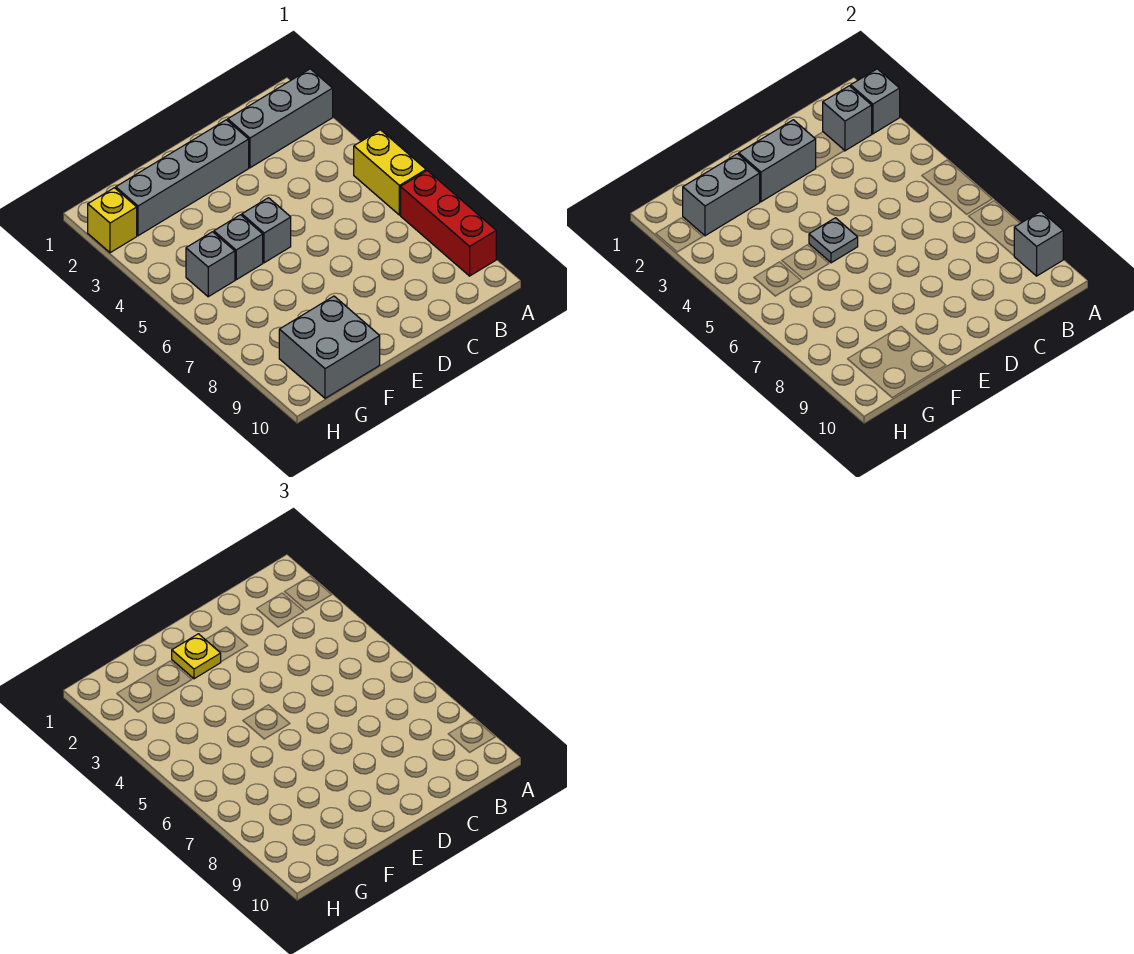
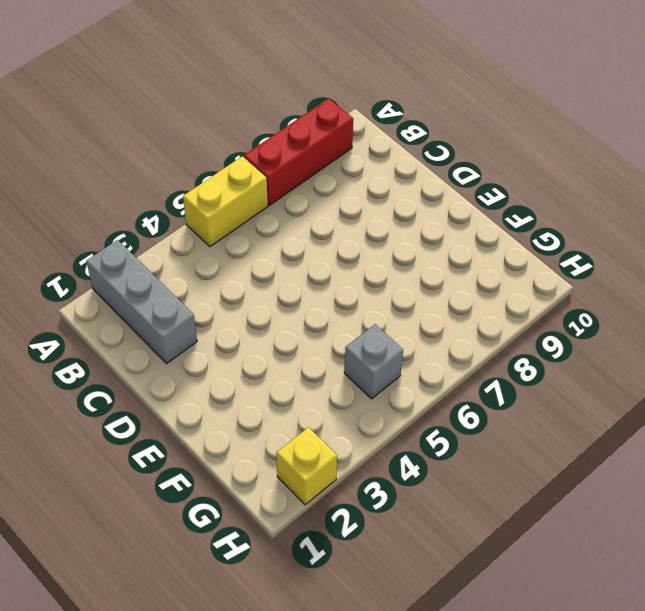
none -> grey 1x4 brick [116,120,249,236]
none -> grey 1x1 brick [242,198,291,263]
none -> grey 1x1 brick [214,215,263,280]

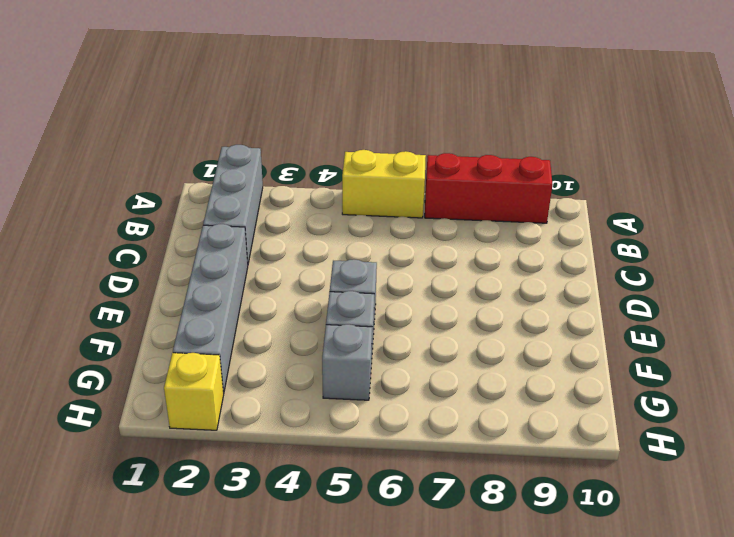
none -> grey 2x2 brick [279,296,380,398]
none -> grey 1x1 brick [851,69,900,134]
none -> grey 1x1 brick [1014,211,1063,276]

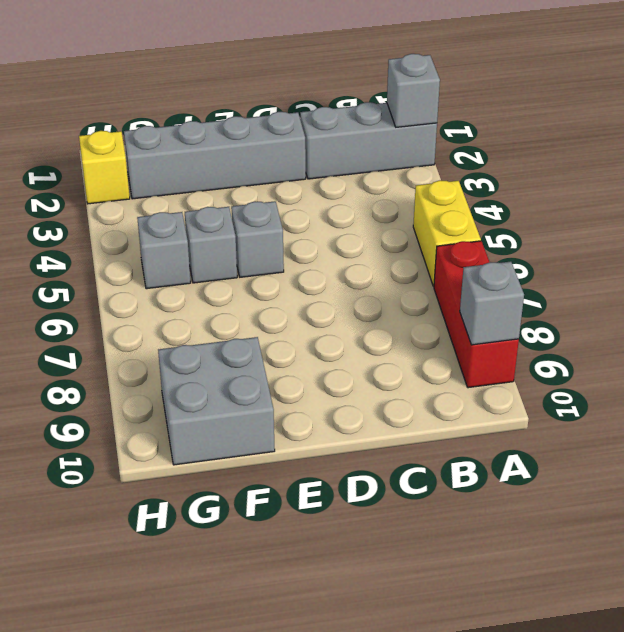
none -> grey 1x1 brick [823,86,872,151]
none -> grey 1x2 brick [739,120,816,202]
none -> grey 1x1 plate [809,218,858,263]

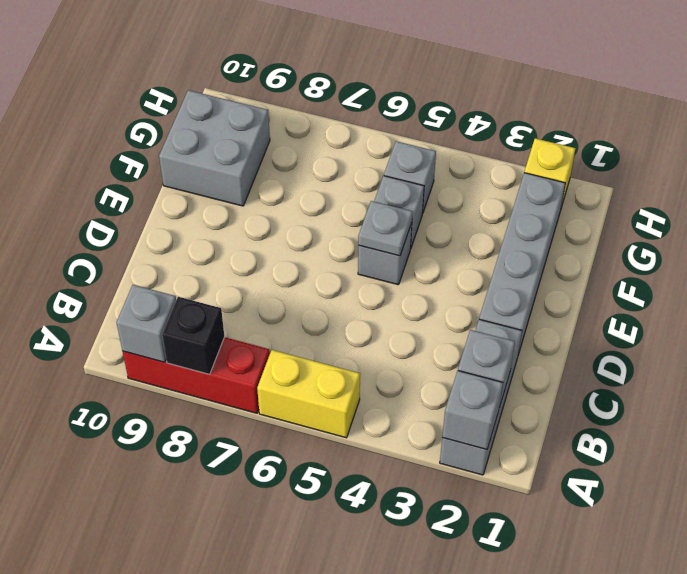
black 1x1 brick [162,297,224,374] -> none
none -> grey 1x2 brick [739,120,816,202]
none -> grey 1x2 brick [683,154,760,236]
none -> yellow 1x1 plate [172,634,221,679]

